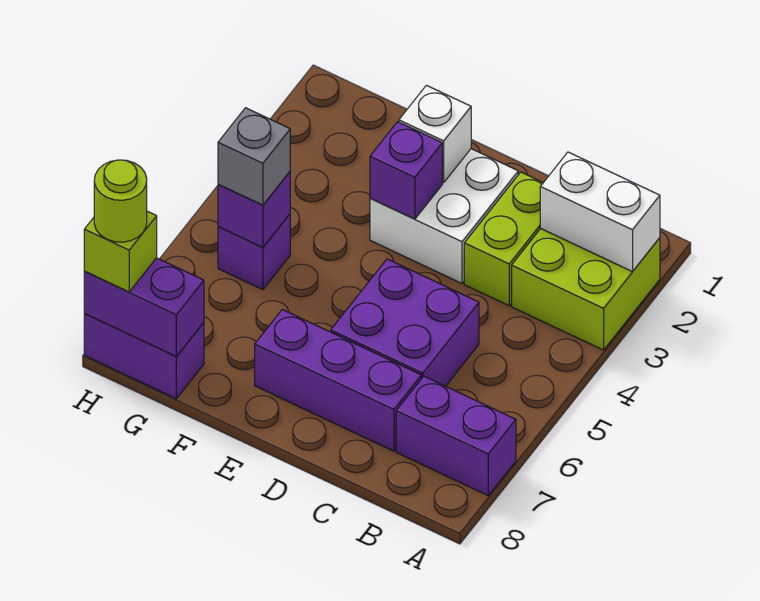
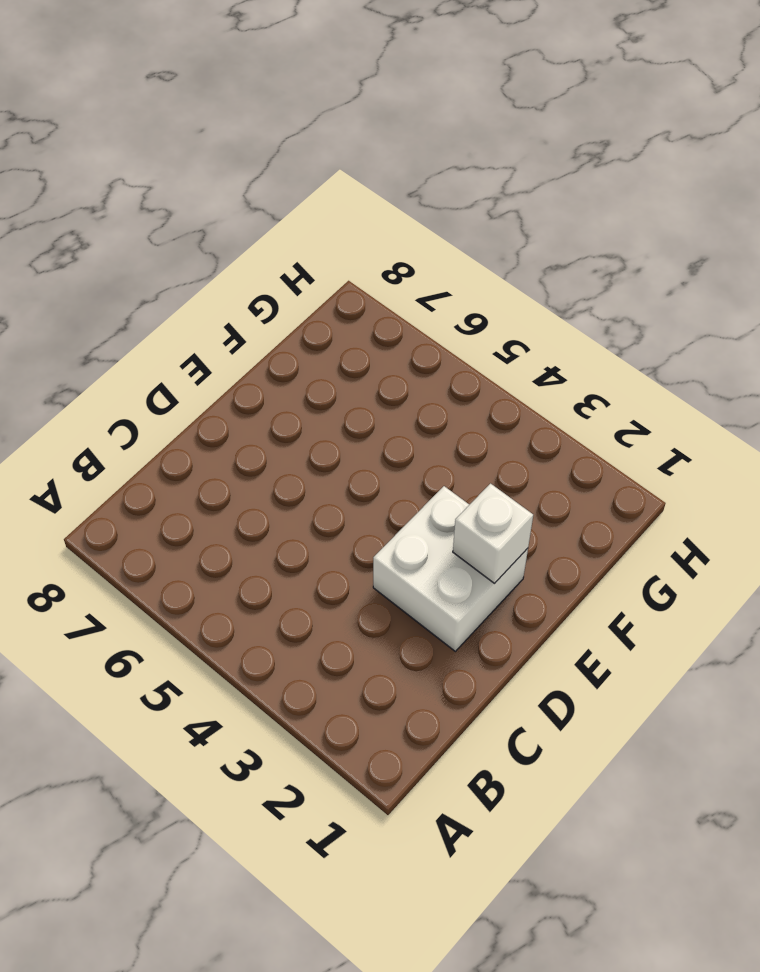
none -> lime 2x2 brick [512,229,660,350]
none -> purple 1x2 brick [396,376,516,495]
none -> lime 1x2 brick [464,172,543,306]

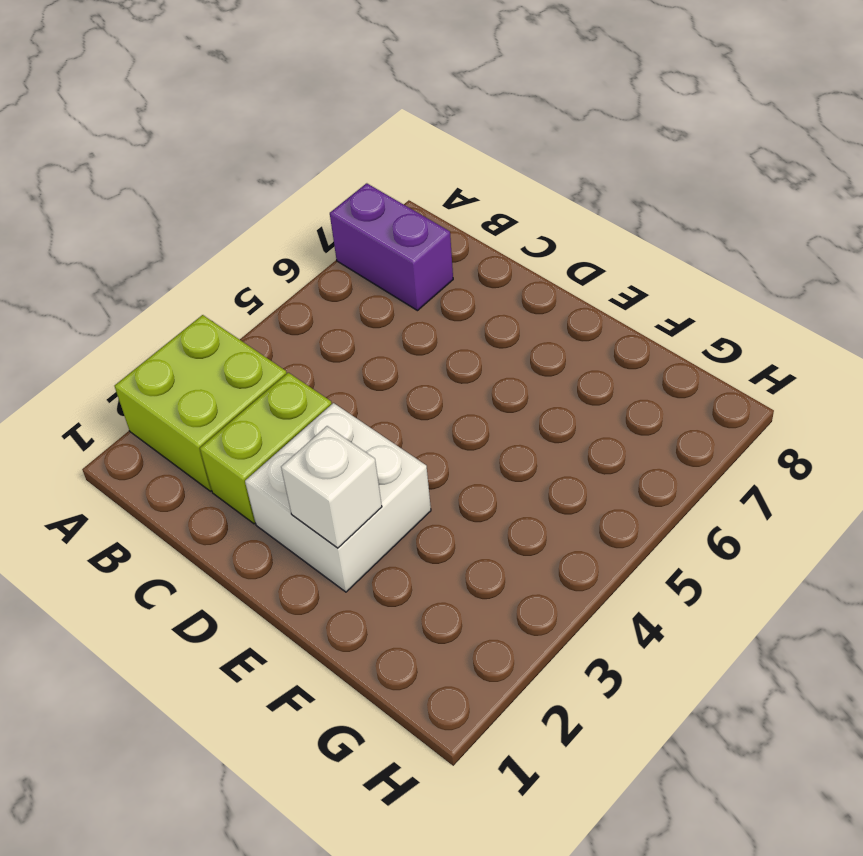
none -> purple 2x2 brick [331,259,479,386]
none -> purple 1x3 brick [255,310,421,451]
none -> purple 1x1 brick [218,214,290,290]

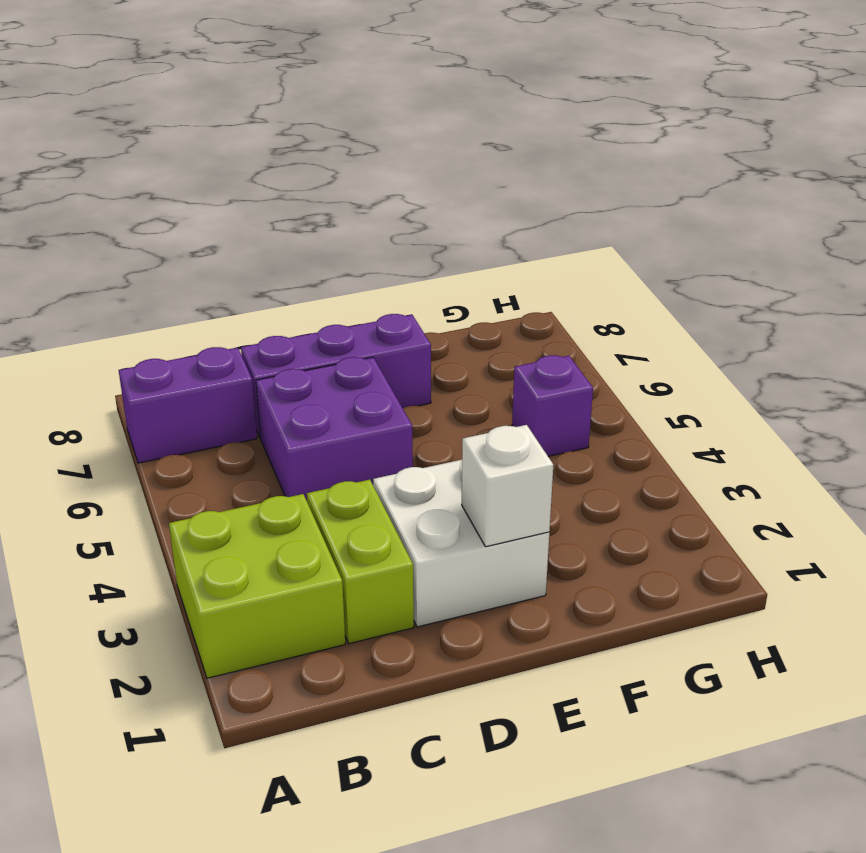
none -> purple 1x2 brick [84,314,204,399]
none -> white 1x2 brick [540,152,660,272]
none -> purple 1x1 brick [370,122,442,219]

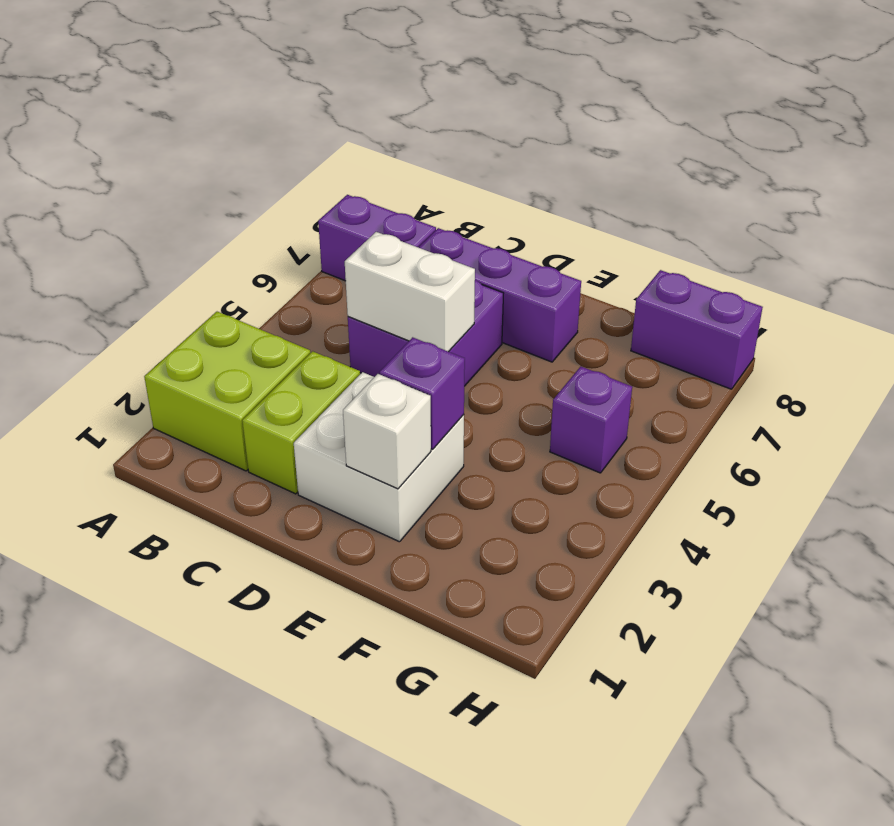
white 1x2 brick [345,232,475,352] -> white 1x2 brick moved to [540,152,660,272]
none -> purple 1x1 brick [218,172,290,247]
none -> purple 1x2 brick [84,258,204,357]
none -> grey 1x1 brick [218,108,290,205]

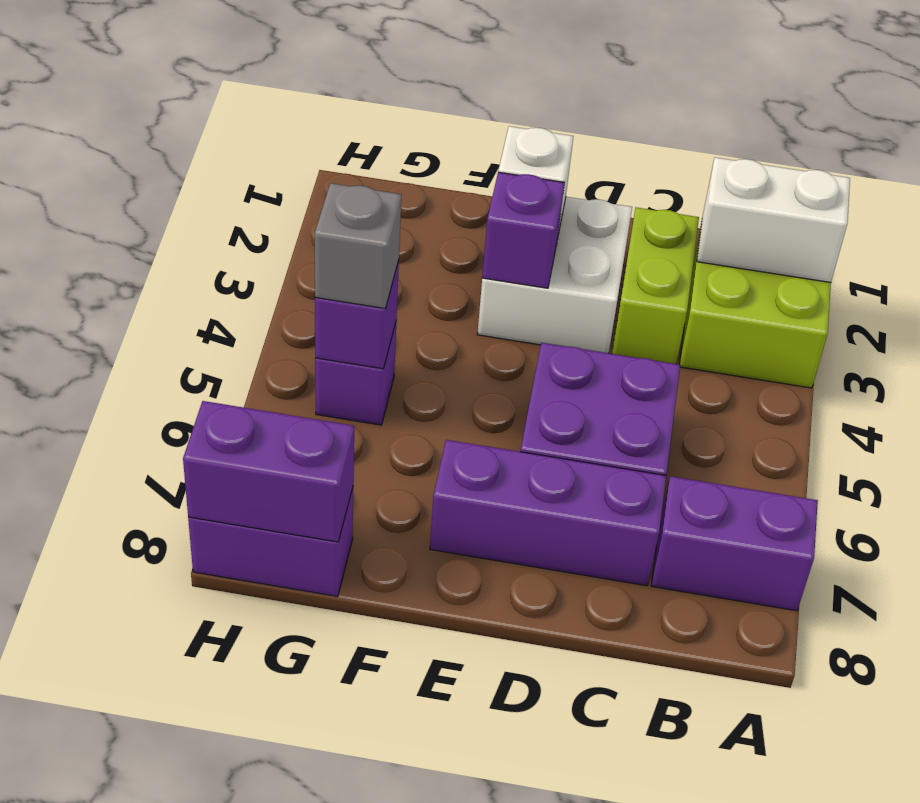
none -> lime 1x1 brick [84,211,157,292]
none -> lime 1x1 round brick [94,160,147,242]

